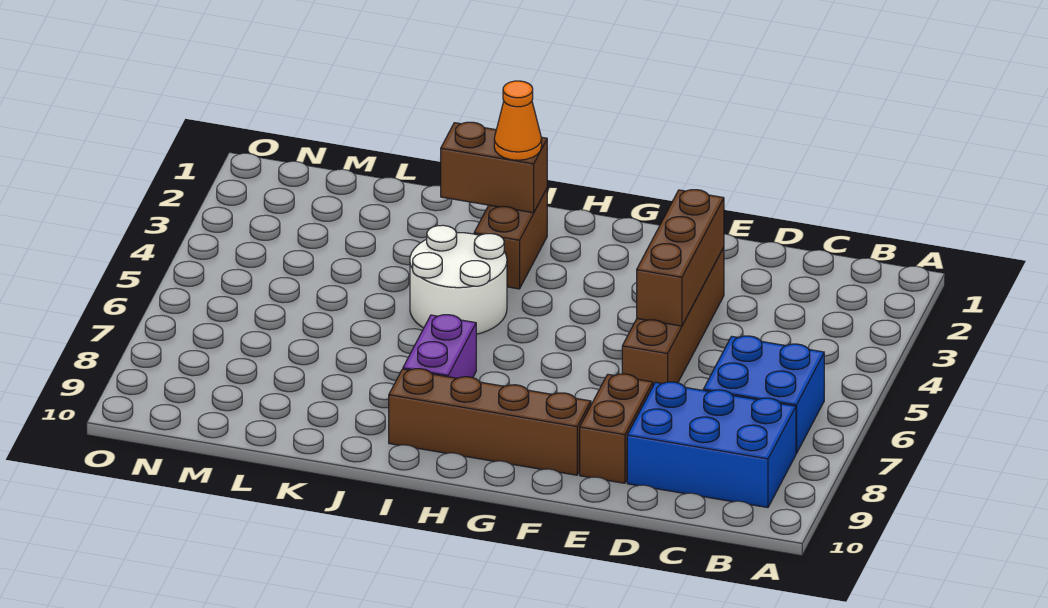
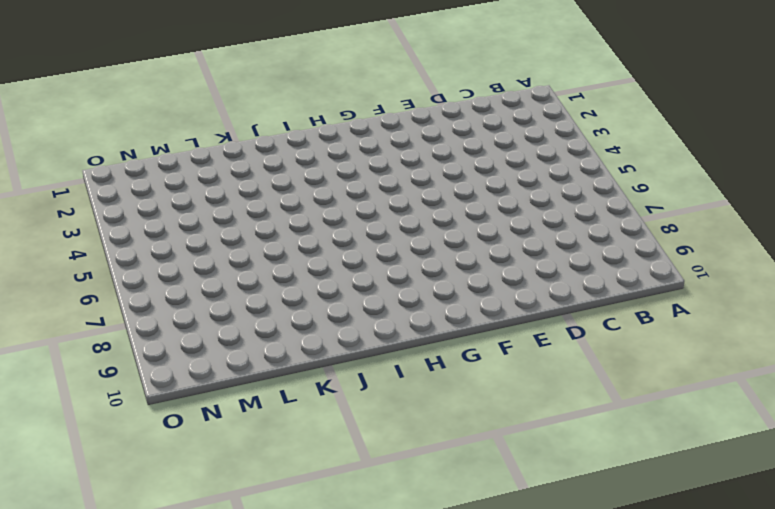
none -> blue 2x2 brick [703,336,824,454]
none -> blue 2x3 brick [627,382,796,508]

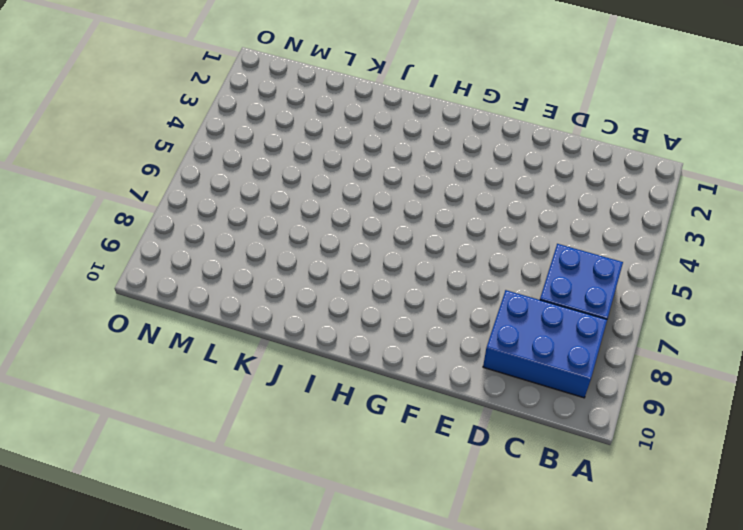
none -> brown 1x4 brick [622,247,724,385]
none -> brown 1x2 brick [580,374,653,483]

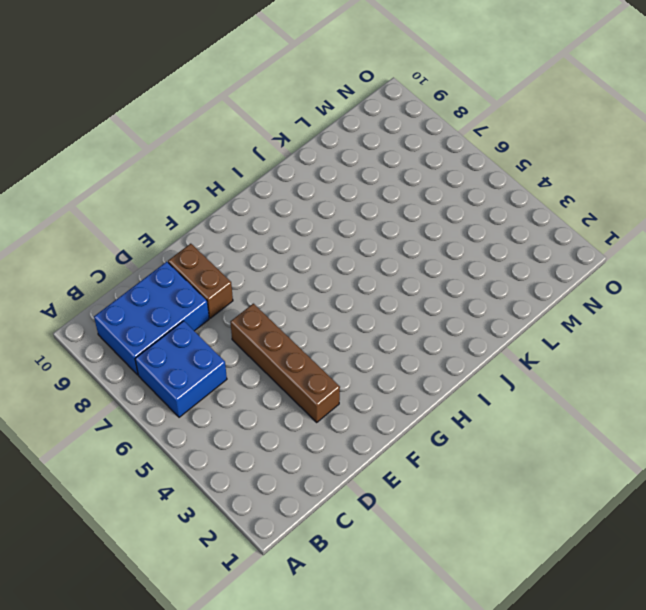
none -> brown 1x4 brick [389,369,591,475]
none -> brown 1x2 brick [474,189,547,289]

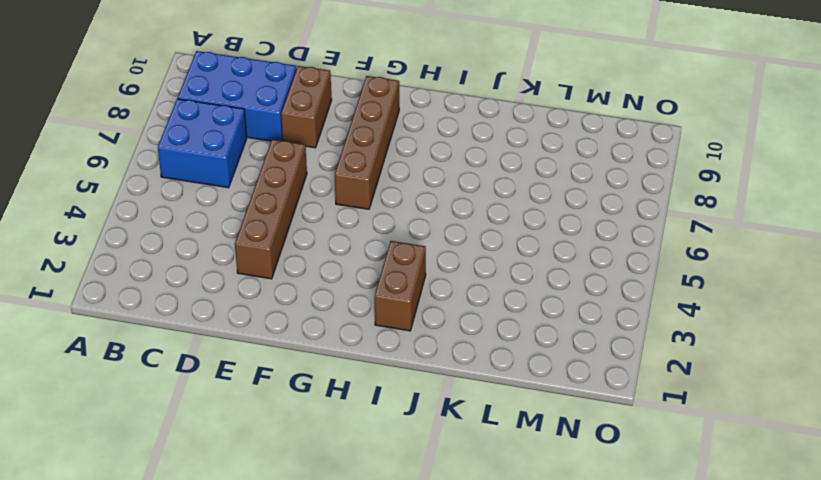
brown 1x4 brick [335,76,399,209] -> brown 1x4 brick turned to [389,369,591,475]
none -> white 2x2 round brick [410,225,507,334]
none -> purple 1x2 brick [403,315,476,378]

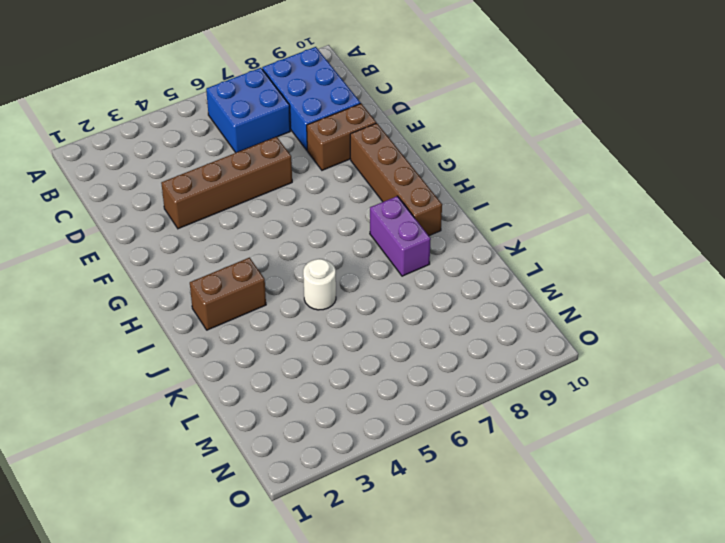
purple 1x2 brick [370,196,431,276] -> purple 1x2 brick turned to [403,315,476,378]
white 1x1 round brick [303,259,336,310] -> white 2x2 round brick [410,225,507,334]
none -> brown 1x3 brick [637,190,724,326]
none -> brown 1x2 brick [441,122,547,213]

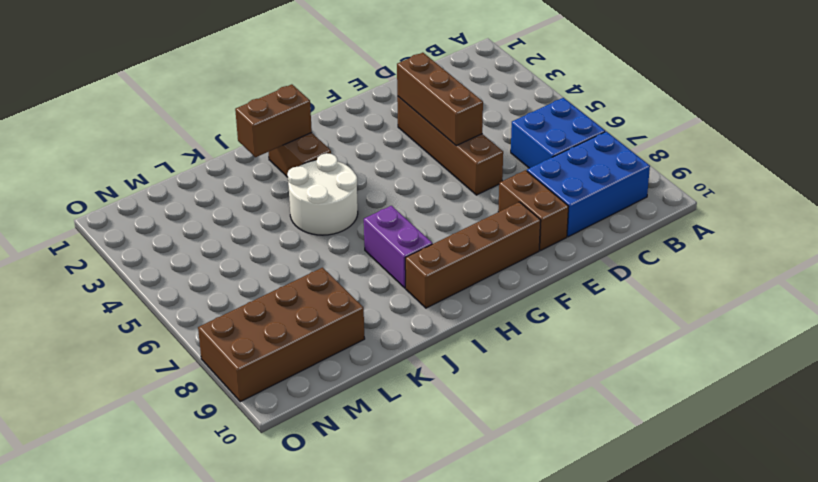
brown 2x4 brick [198,268,365,402] -> none
none -> orange 1x1 cone [494,81,542,160]

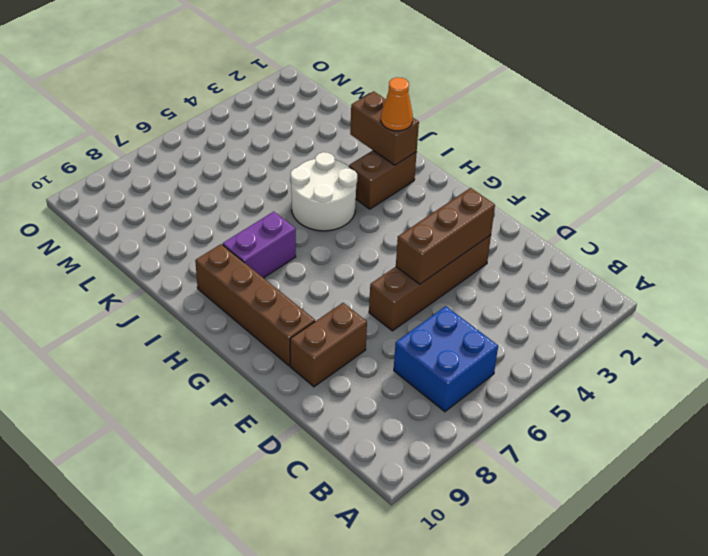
none -> blue 2x3 brick [627,382,796,508]

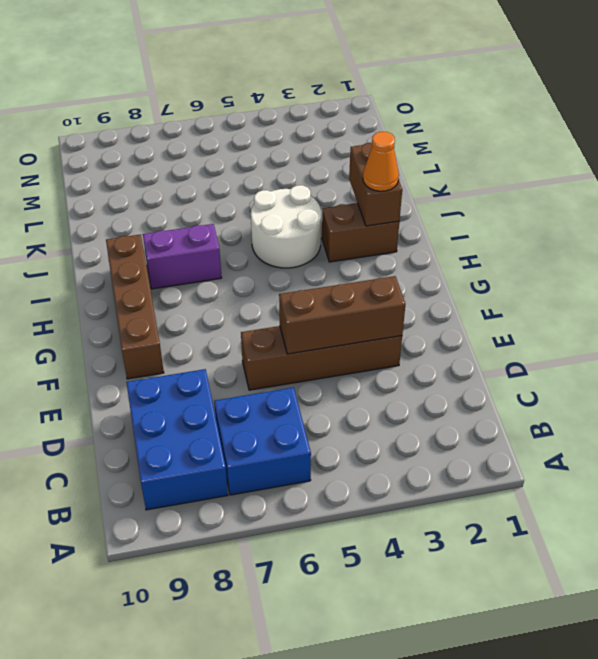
none -> brown 1x2 brick [580,374,653,483]

